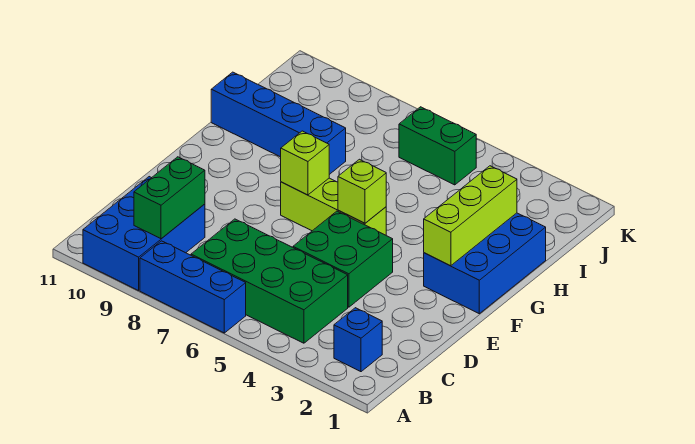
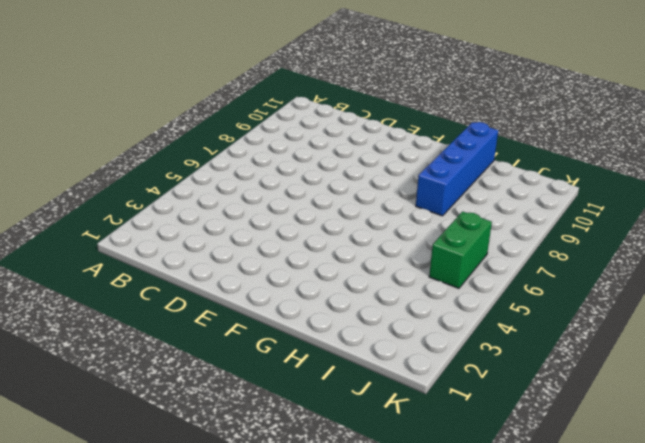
none -> blue 1x3 brick [140,241,246,333]
none -> blue 2x3 brick [83,177,205,291]
none -> blue 1x1 brick [334,308,382,372]

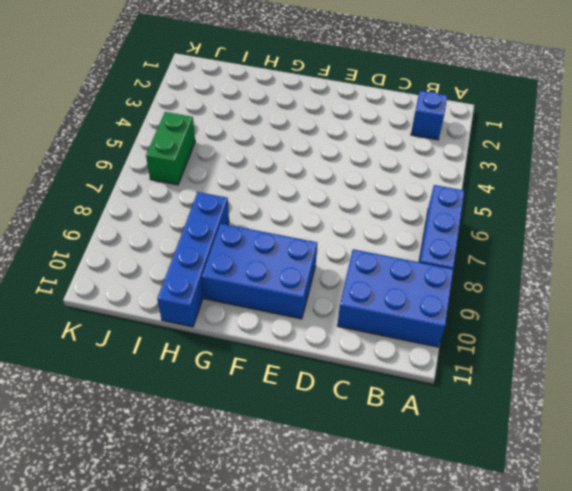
blue 2x3 brick [202,224,317,319] -> blue 2x3 brick moved to [424,213,546,314]
none -> green 2x4 brick [191,219,348,343]
none -> green 2x2 brick [293,211,393,307]
none -> lime 1x3 brick [281,178,386,235]

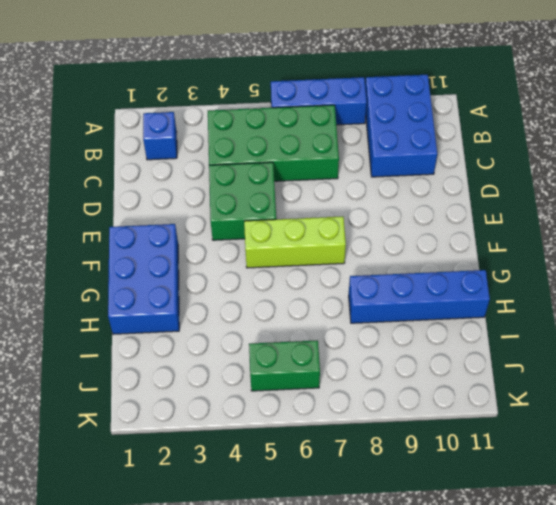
none -> green 1x2 brick [134,157,205,239]
none -> lime 1x3 brick [424,166,517,266]
none -> lime 1x1 brick [338,159,386,223]

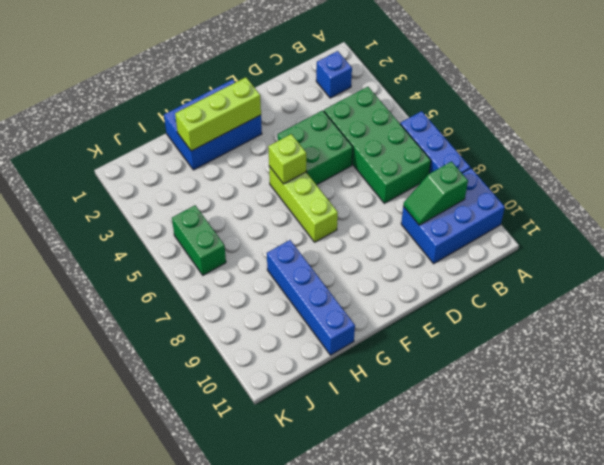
green 1x2 slope [403,162,468,225] -> green 1x2 brick [134,157,205,239]
none -> lime 1x1 brick [281,131,329,195]

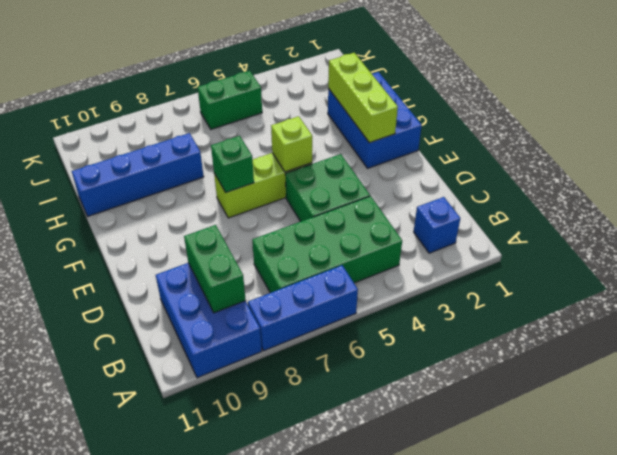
green 1x1 brick [211,136,254,192] -> lime 1x1 brick [281,131,329,195]

